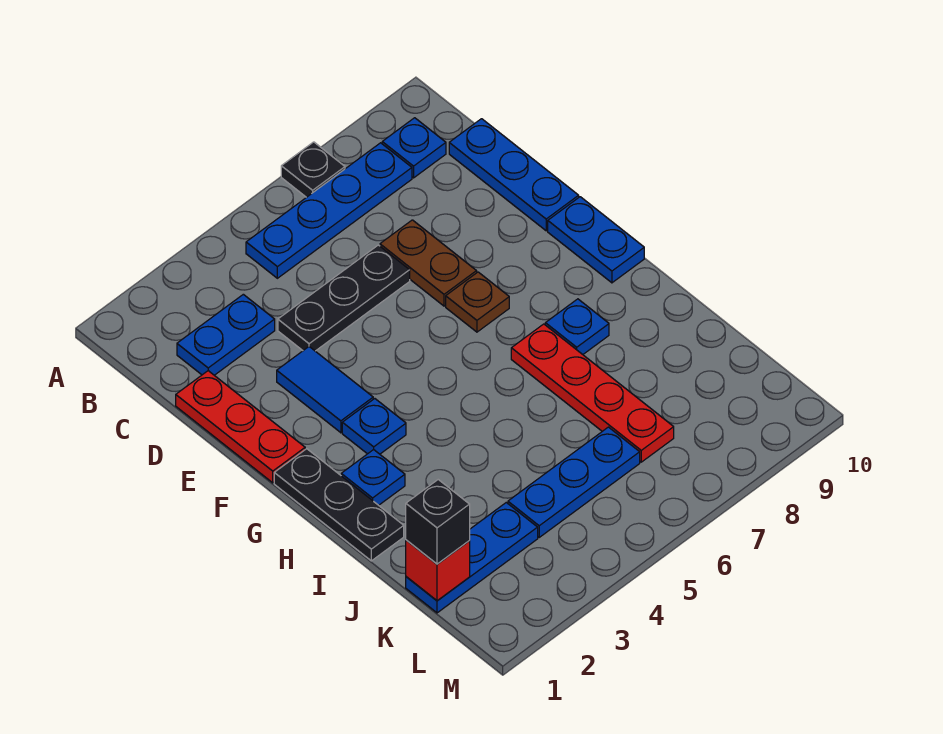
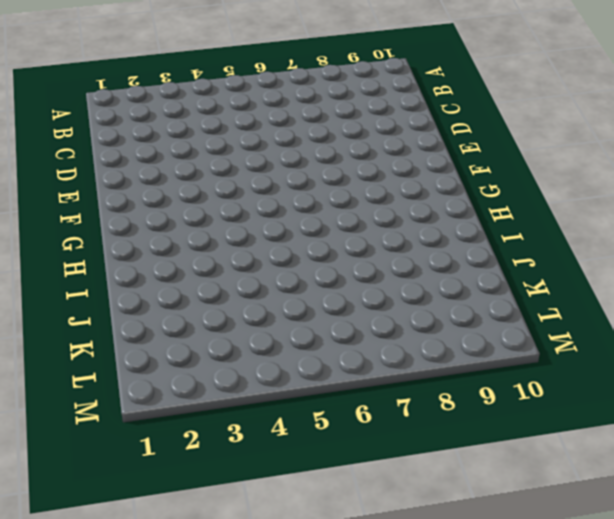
none -> black 1x1 plate [281,142,345,197]
none -> blue 1x4 plate [246,143,412,278]
none -> blue 1x1 plate [382,118,446,178]

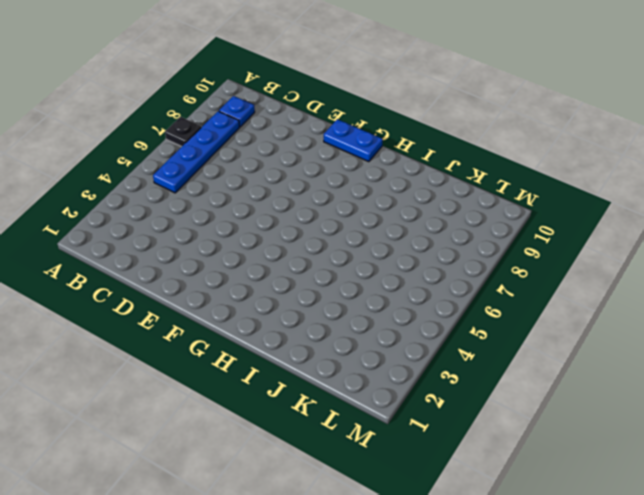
none -> blue 1x2 plate [177,294,275,375]
none -> blue 1x3 plate [449,119,579,231]
none -> red 1x3 plate [176,371,305,483]

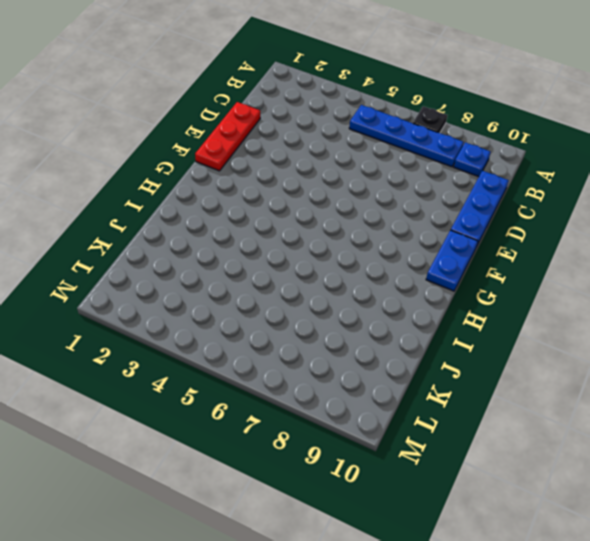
none -> blue 1x2 plate [177,294,275,375]
none -> black 1x3 plate [278,245,410,351]
none -> brown 1x2 plate [380,220,477,306]

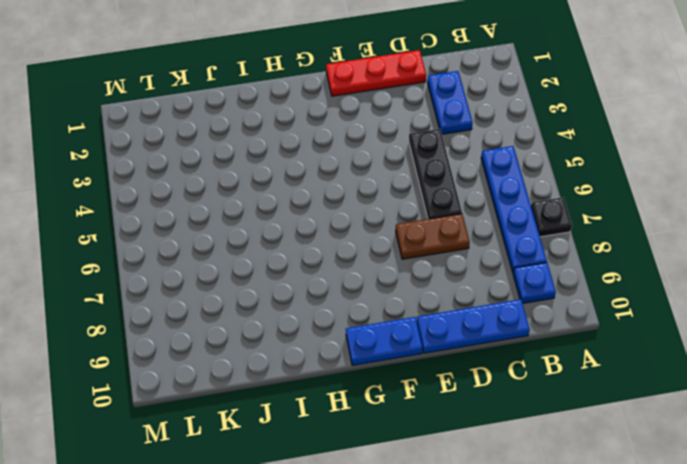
none -> blue 1x2 tile [277,347,373,433]
none -> brown 1x1 plate [446,272,509,332]
none -> black 1x3 plate [274,449,404,561]

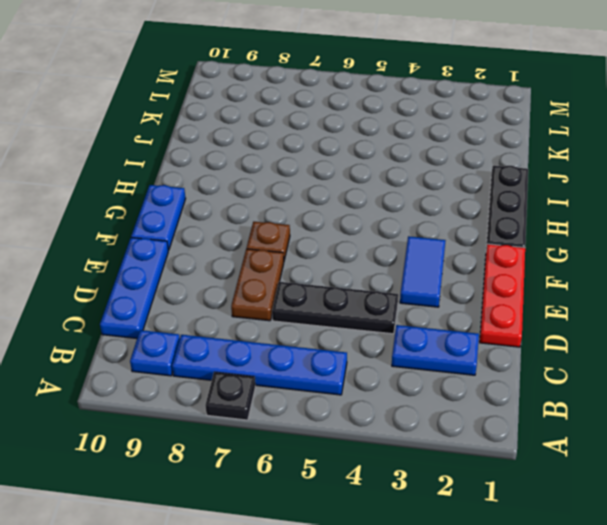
none -> blue 1x1 plate [342,399,406,454]
none -> blue 1x1 plate [341,450,405,505]
none -> red 1x4 plate [511,324,674,462]

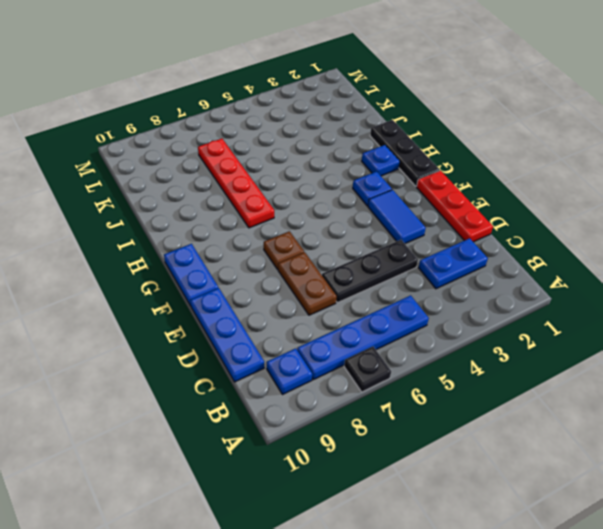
none -> blue 1x1 plate [545,299,609,354]
none -> blue 1x3 plate [406,503,538,613]
none -> blue 1x3 plate [508,427,640,537]

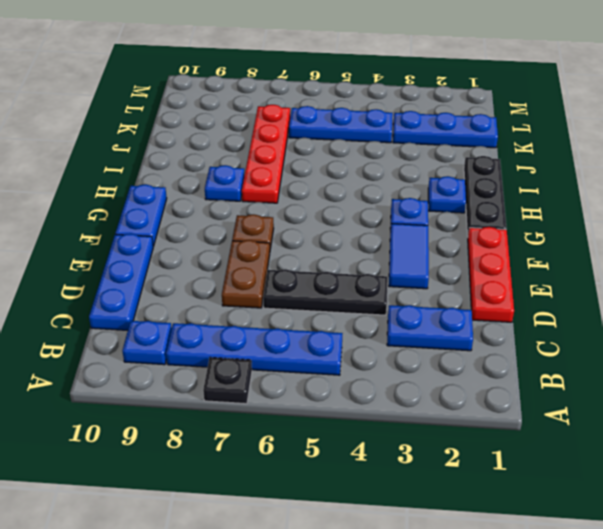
none -> red 1x1 brick [406,540,470,601]
none -> black 1x1 brick [406,480,470,564]

